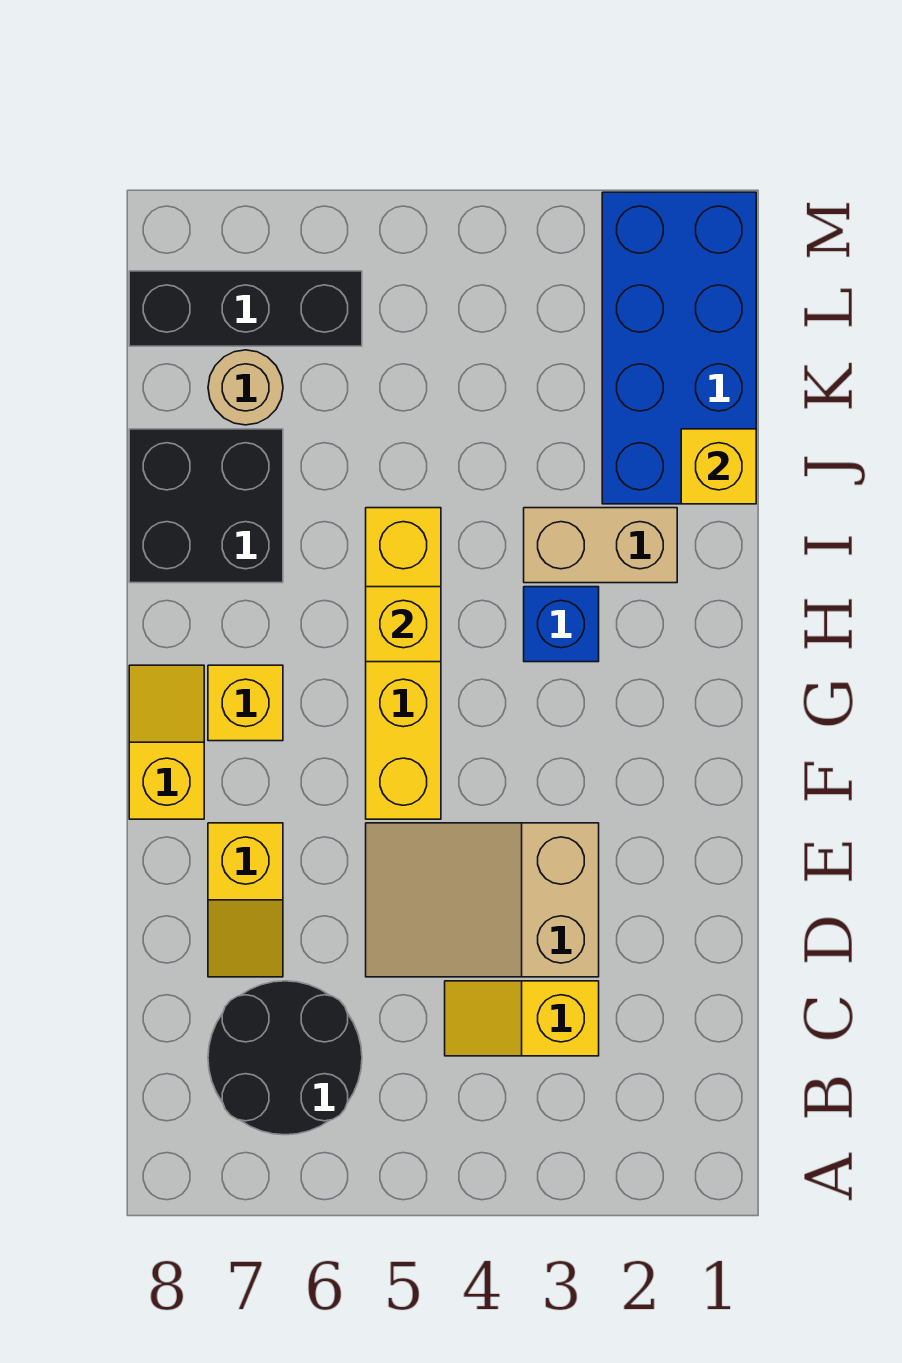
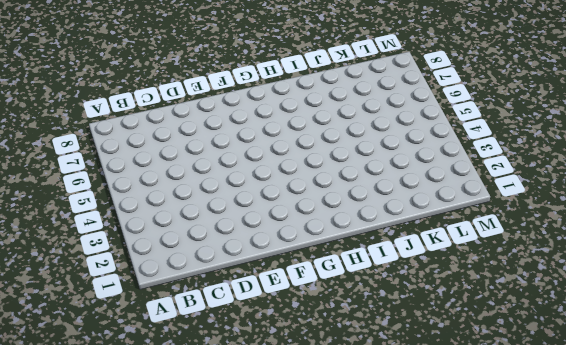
none -> black 2x2 round brick [208,981,362,1135]
none -> yellow 1x2 slope [445,981,599,1056]
none -> tan 2x3 slope [366,823,599,977]

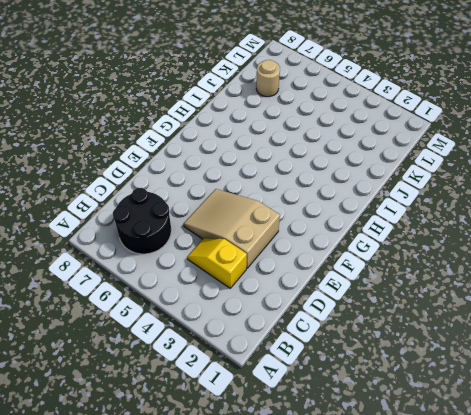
none -> yellow 1x2 slope [208,823,283,977]
none -> yellow 1x4 brick [366,508,441,819]
none -> yellow 1x2 slope [129,665,204,819]

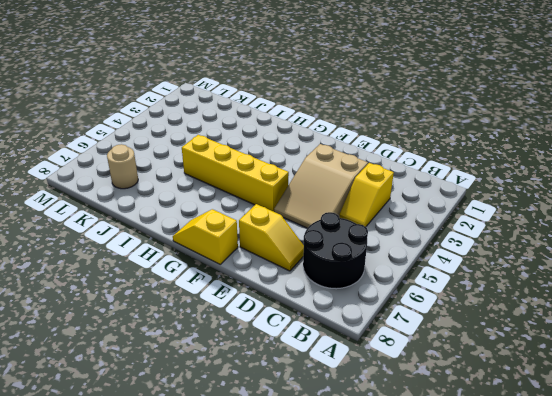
none -> yellow 1x1 brick [208,665,283,741]
none -> blue 1x1 brick [524,587,599,662]
none -> tan 1x2 brick [524,508,677,583]

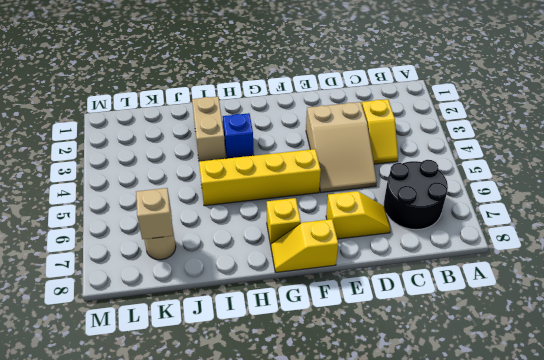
tan 1x1 brick [136,188,173,239] -> none
none -> black 2x2 brick [129,429,283,583]
none -> blue 2x4 brick [602,192,756,504]
none -> black 1x3 brick [129,271,362,346]

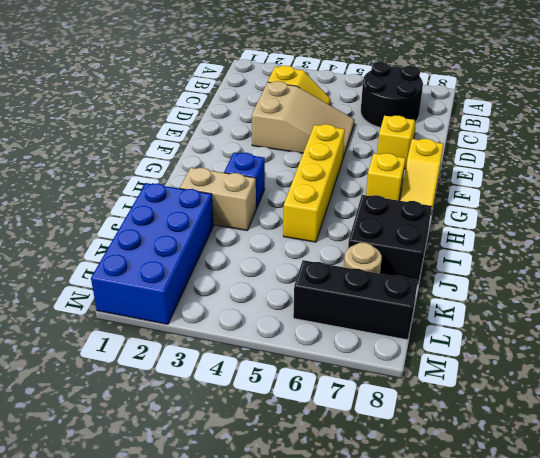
none -> yellow 1x1 brick [366,587,441,662]
none -> yellow 1x1 brick [681,429,756,504]

